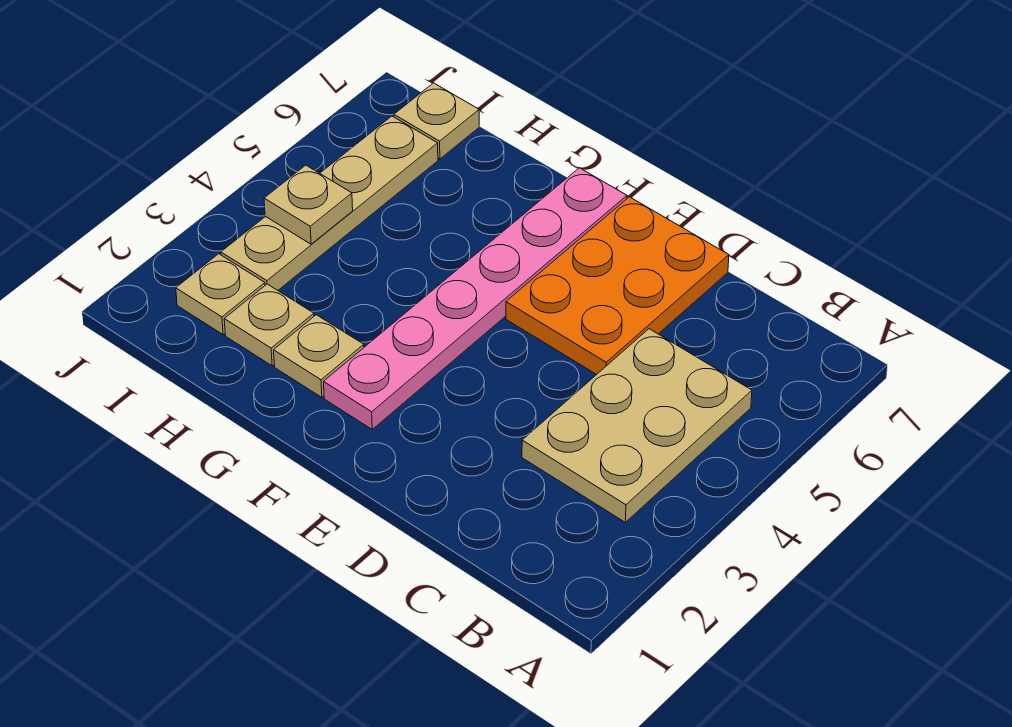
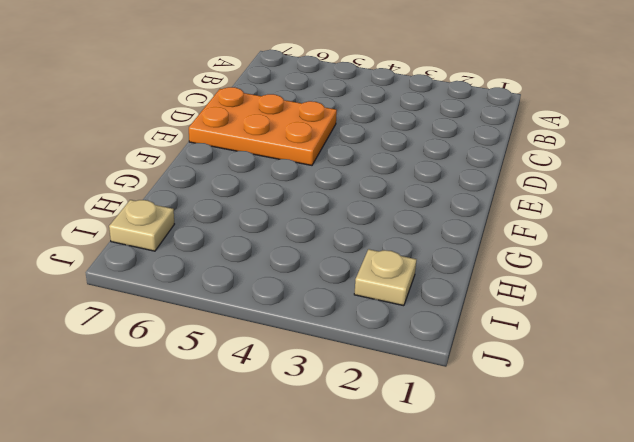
none -> tan 2x3 plate [522,329,752,522]
none -> pink 1x6 plate [324,168,627,429]

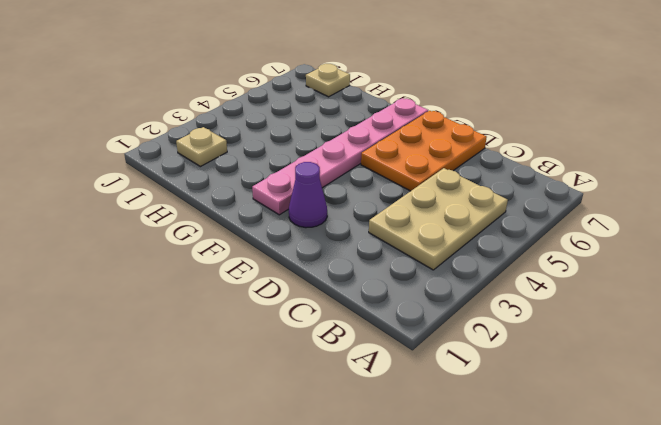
purple 1x1 cone [289,162,327,228] -> none
none -> tan 1x1 plate [274,315,364,397]
none -> tan 1x1 plate [224,284,314,366]

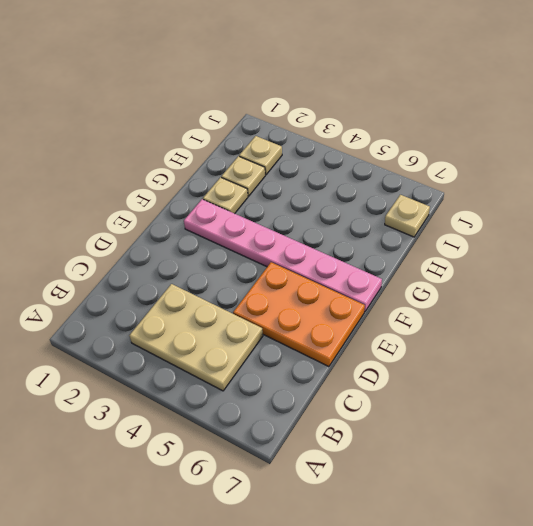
none -> tan 1x4 plate [221,116,438,290]
none -> tan 1x1 plate [264,165,353,244]

